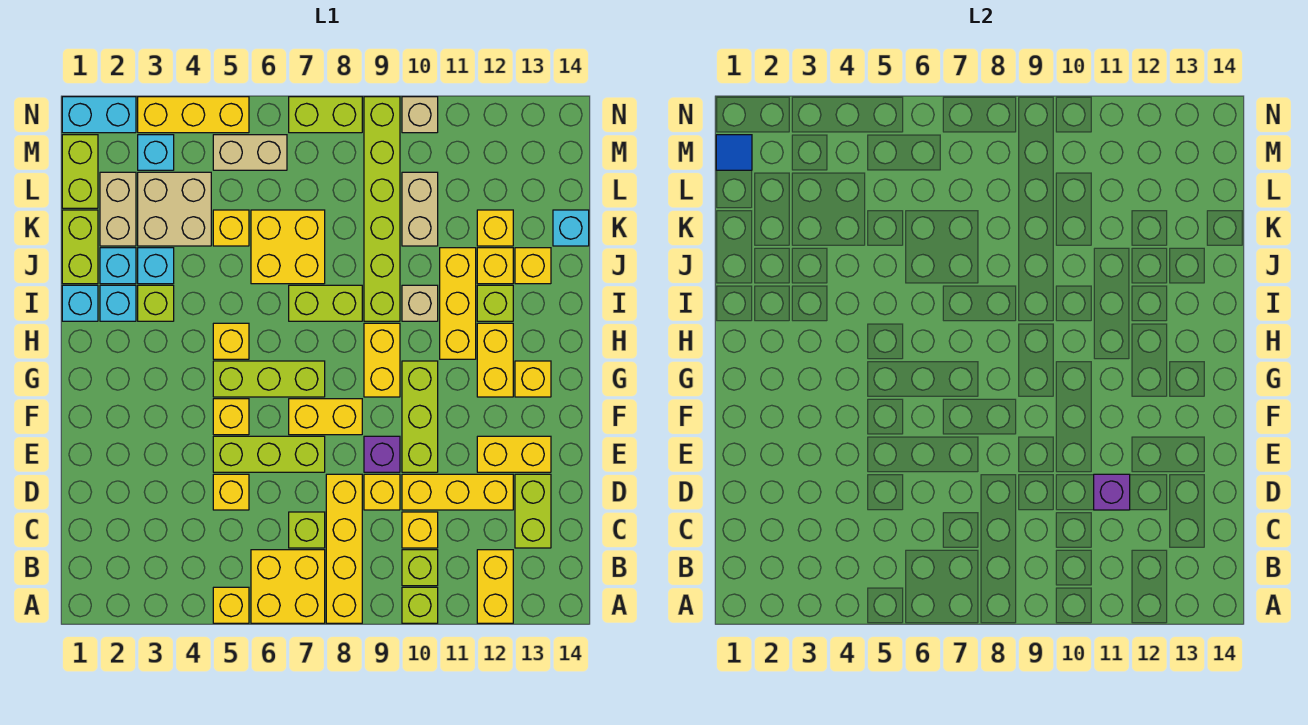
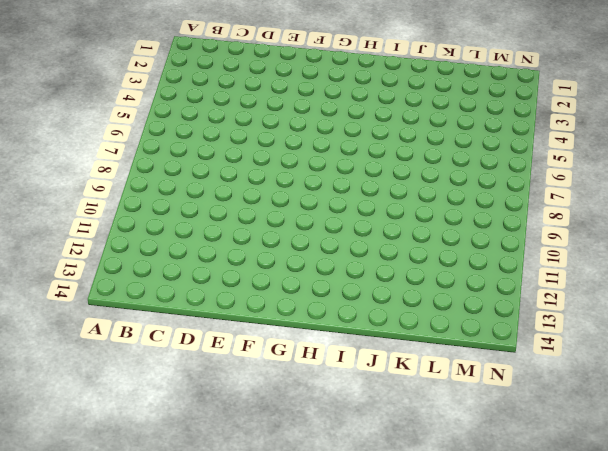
none -> yellow 1x1 brick [213,587,249,623]
none -> yellow 2x2 brick [251,550,325,623]
none -> yellow 1x4 brick [326,474,362,623]
none -> lime 1x1 brick [402,587,438,623]

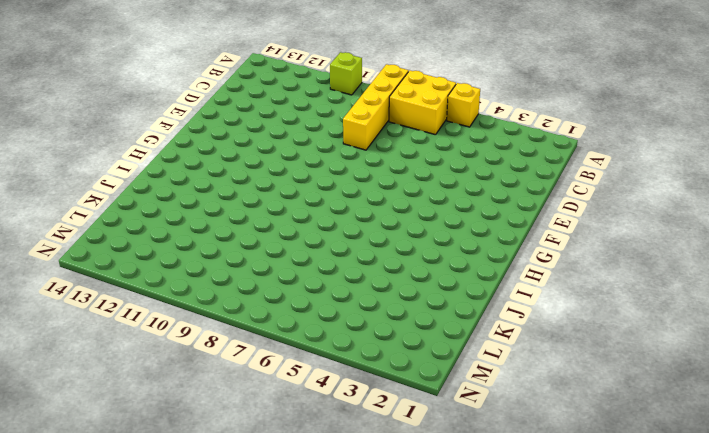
none -> yellow 1x2 brick [477,550,513,623]
none -> lime 1x1 brick [402,550,438,586]
none -> lime 1x1 brick [289,512,325,548]
none -> yellow 1x1 brick [402,512,438,548]

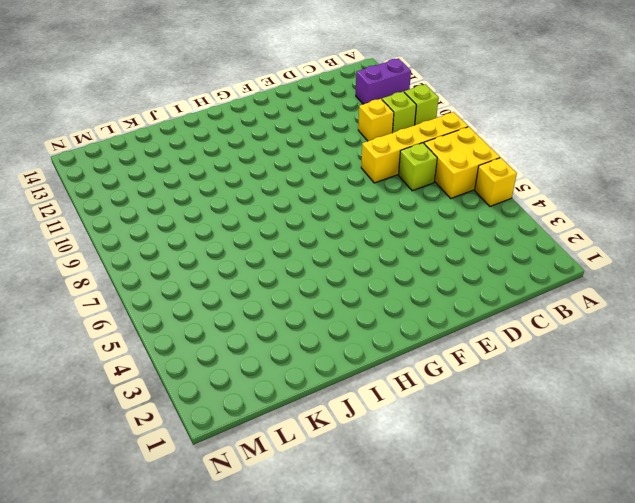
purple 1x2 brick [356,59,411,104] -> yellow 1x2 brick [477,550,513,623]
none -> lime 1x2 brick [515,474,551,548]
none -> yellow 1x1 brick [213,474,249,510]
none -> yellow 1x1 brick [364,474,400,510]
none -> yellow 1x3 brick [402,474,513,510]

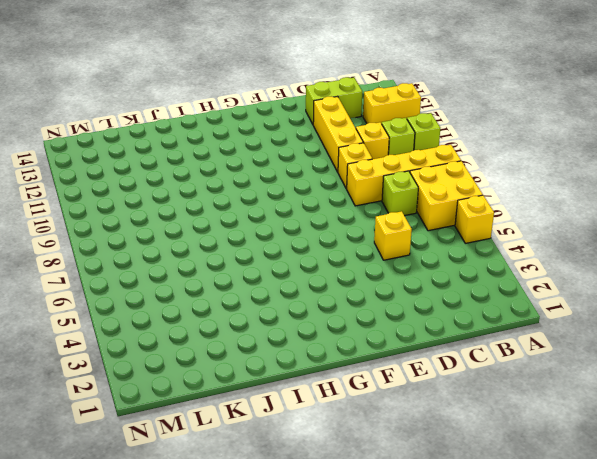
none -> lime 1x3 brick [213,436,325,472]
none -> purple 1x1 brick [364,436,400,472]
none -> lime 1x3 brick [402,361,438,472]
none -> yellow 1x2 brick [477,436,551,472]

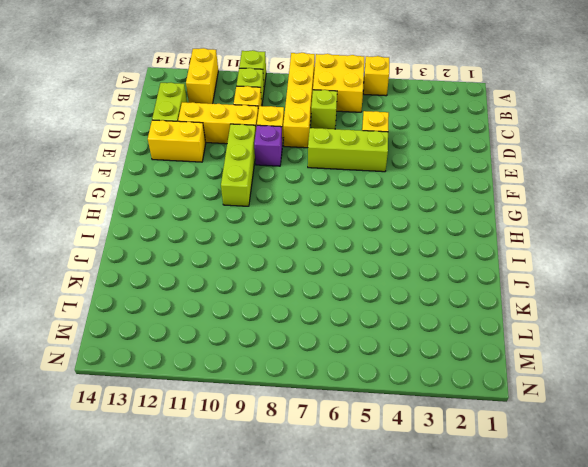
none -> yellow 1x1 brick [213,399,249,435]
none -> yellow 1x2 brick [289,399,362,435]
none -> lime 1x3 brick [213,361,325,397]
none -> yellow 1x2 brick [364,323,400,397]

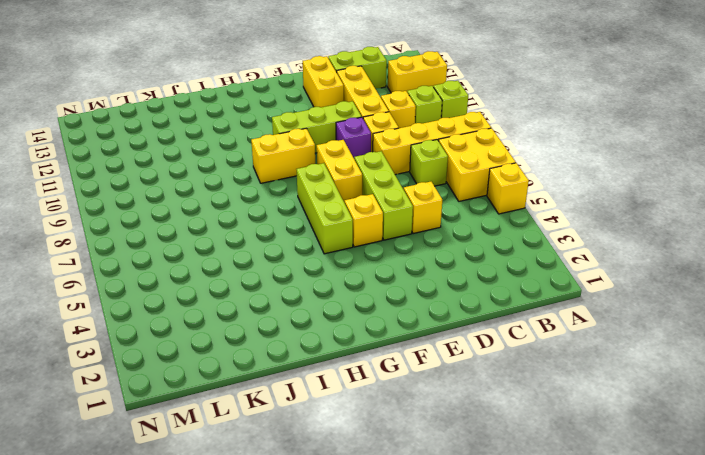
none -> yellow 1x2 brick [477,323,513,397]
none -> yellow 1x1 brick [515,361,551,397]
none -> yellow 1x1 brick [213,323,249,359]
none -> yellow 1x3 brick [440,248,476,359]

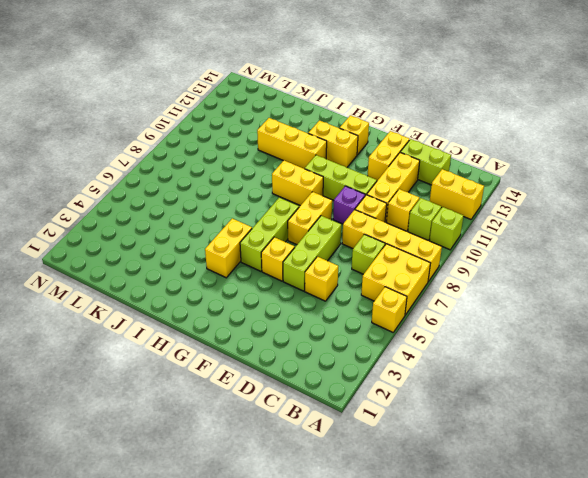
yellow 1x2 brick [205,218,252,278] -> yellow 1x1 brick [213,323,249,359]
none -> cyan 1x1 brick [62,285,98,321]
none -> cyan 1x1 brick [100,285,136,321]
none -> lime 1x1 brick [138,285,174,321]
none -> lime 1x2 brick [289,285,362,321]

